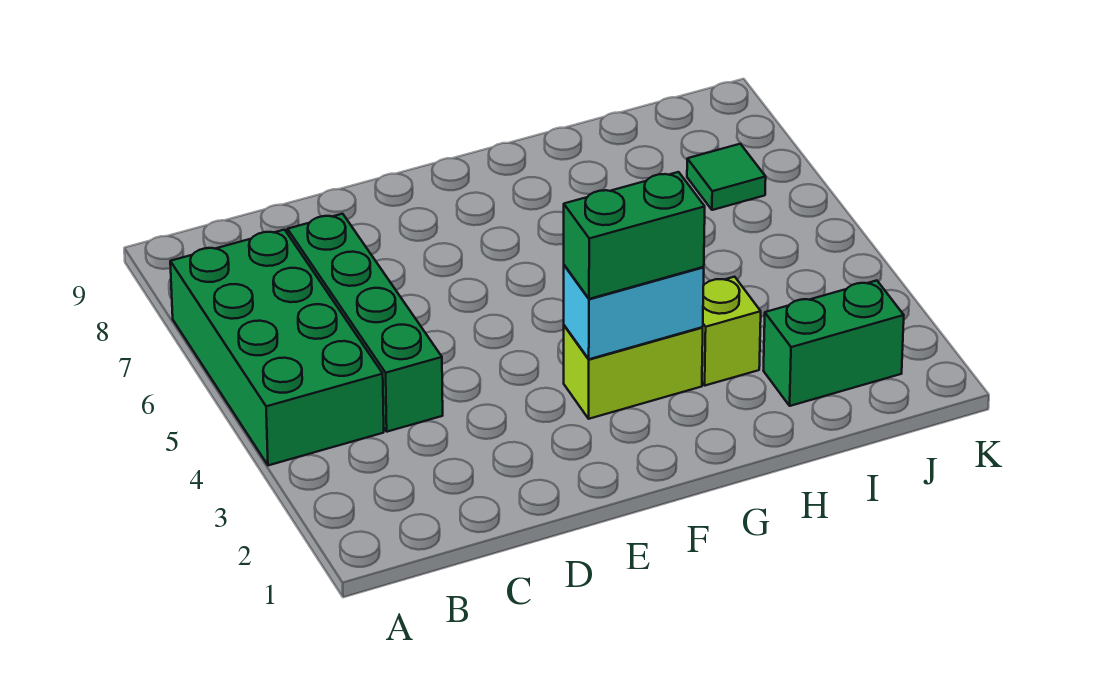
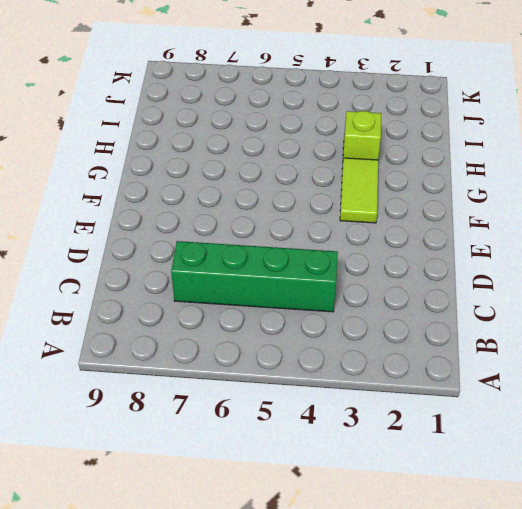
lime 1x2 tile [340,158,378,223] -> lime 1x2 brick [564,325,703,419]
none -> green 2x4 brick [170,230,384,465]
none -> green 1x2 brick [763,281,904,406]

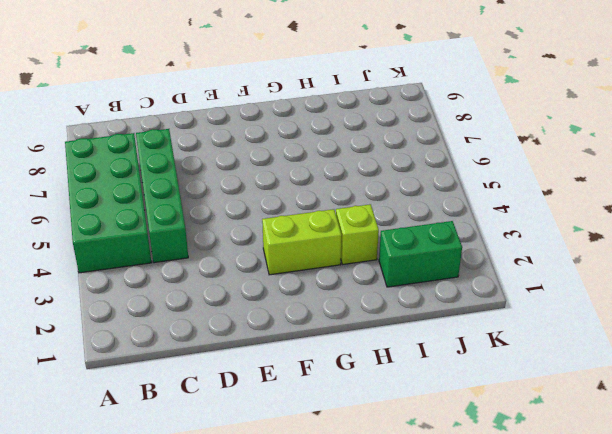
none -> green 1x1 tile [687,144,766,210]
none -> cyan 1x2 brick [564,265,704,359]

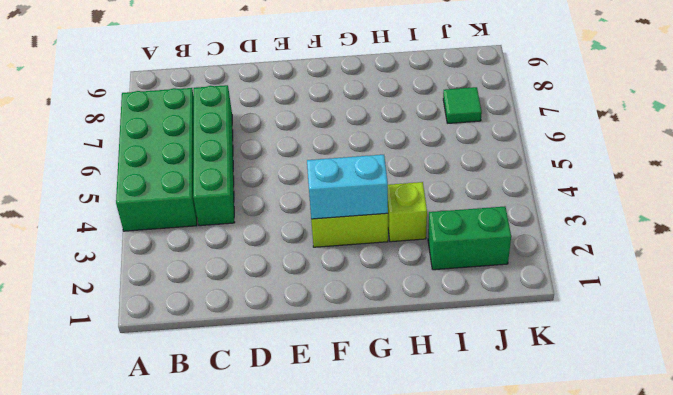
none -> green 1x2 brick [564,172,705,299]

